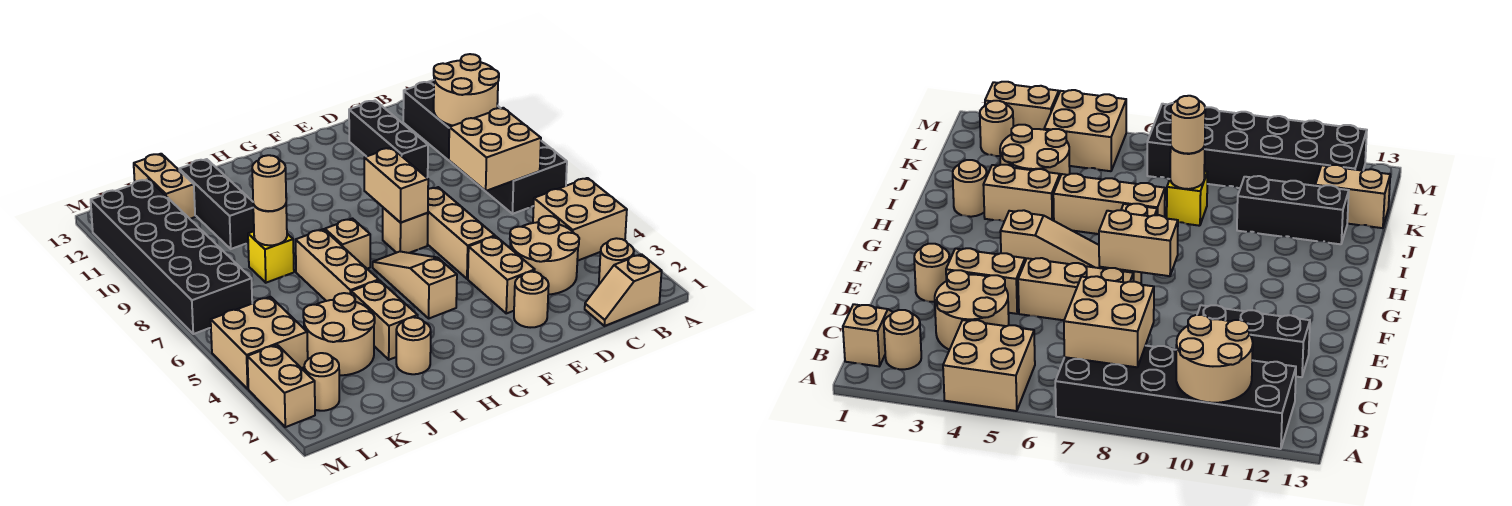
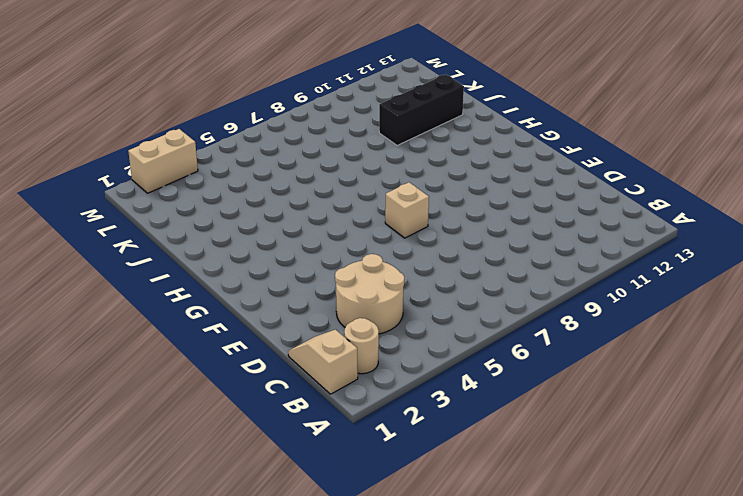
none -> tan 2x2 brick [533,178,627,261]
none -> black 2x6 brick [403,80,567,214]
none -> black 1x3 brick [349,101,428,177]

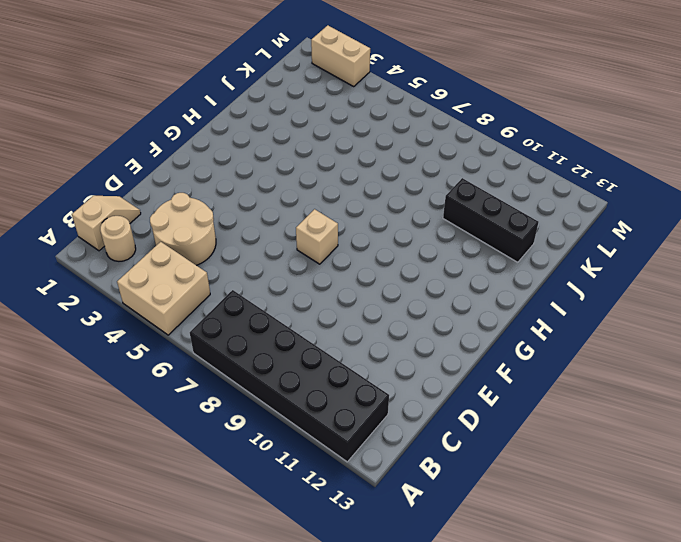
none -> black 1x3 brick [349,101,428,177]
none -> tan 1x1 round brick [514,272,549,328]
none -> tan 1x2 brick [468,236,535,313]

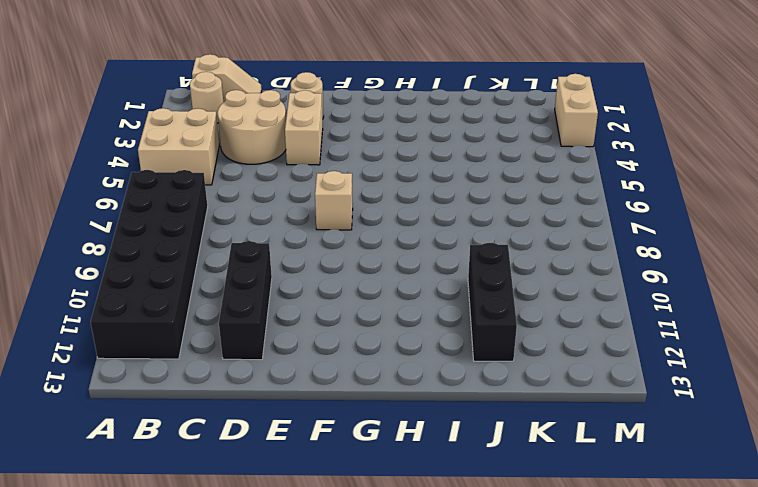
none -> tan 1x3 brick [428,187,495,279]
none -> tan 1x3 slope [373,252,457,318]
none -> tan 1x1 brick [325,219,370,269]

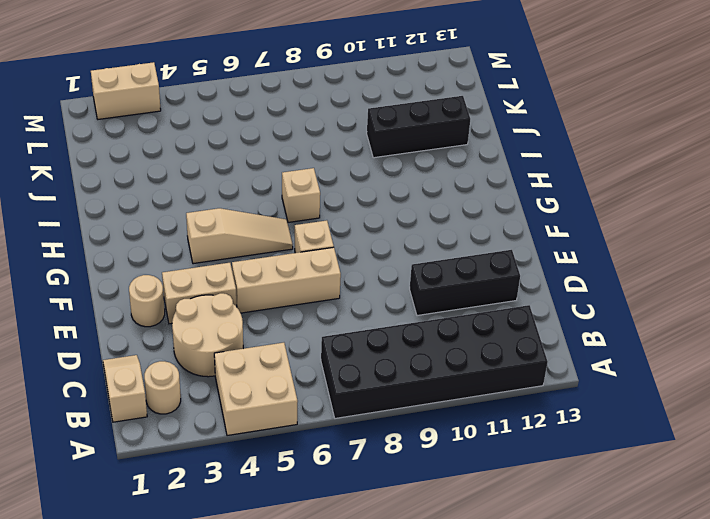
none -> tan 1x1 round brick [396,317,431,374]
none -> tan 1x2 brick [351,280,418,360]
none -> tan 1x3 brick [296,229,379,301]

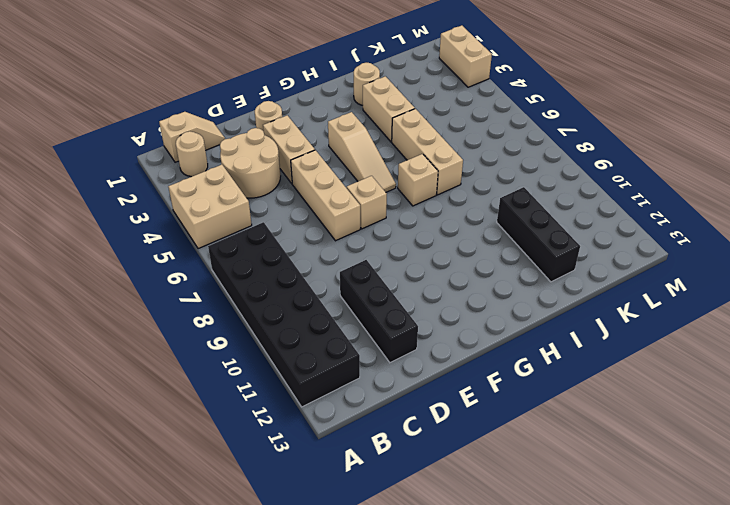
none -> tan 2x2 round brick [303,293,375,375]
none -> yellow 1x1 brick [248,231,294,283]
none -> tan 1x2 brick [134,154,195,219]

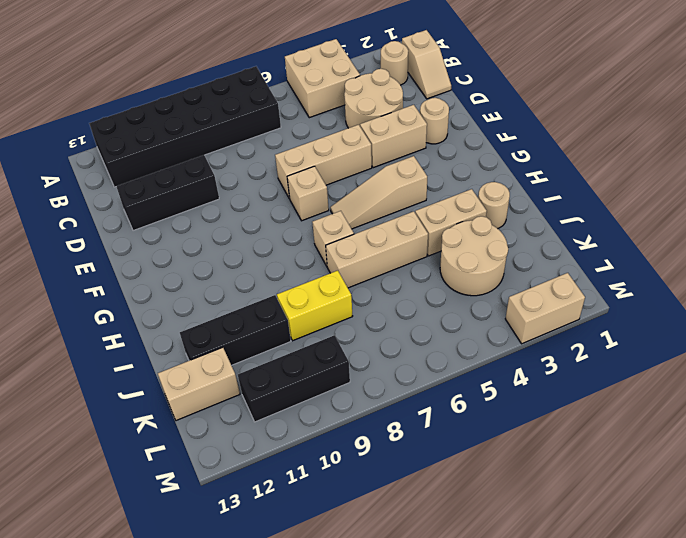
yellow 1x2 brick [277,271,353,341] -> yellow 1x1 brick [248,231,294,283]
black 1x3 brick [238,335,350,422] -> black 2x6 brick [91,179,252,334]
none -> tan 1x1 round brick [304,353,339,411]
none -> tan 2x2 brick [211,297,308,389]
none -> tan 2x2 round brick [434,54,499,126]

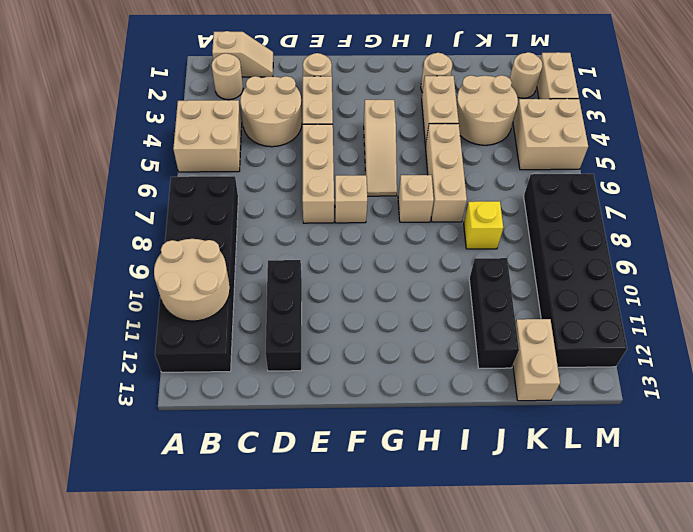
none -> tan 2x2 brick [449,108,541,191]
none -> tan 1x2 brick [364,148,428,223]
none -> tan 1x1 round brick [253,204,287,245]

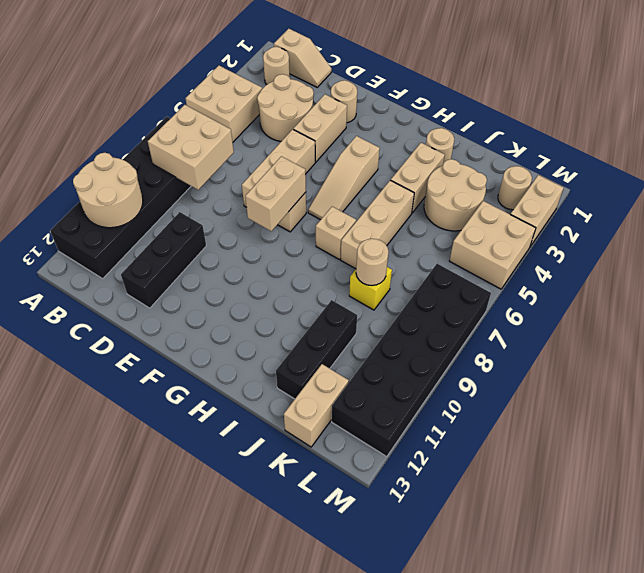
none -> tan 1x1 round brick [252,155,286,211]

